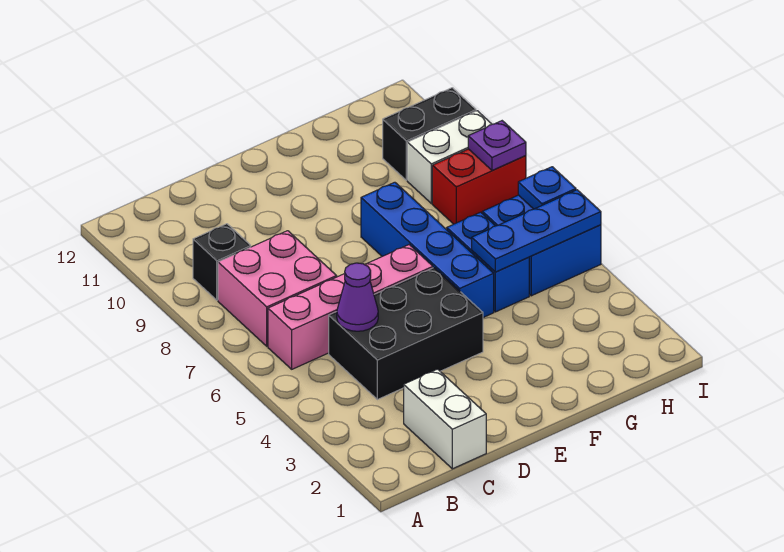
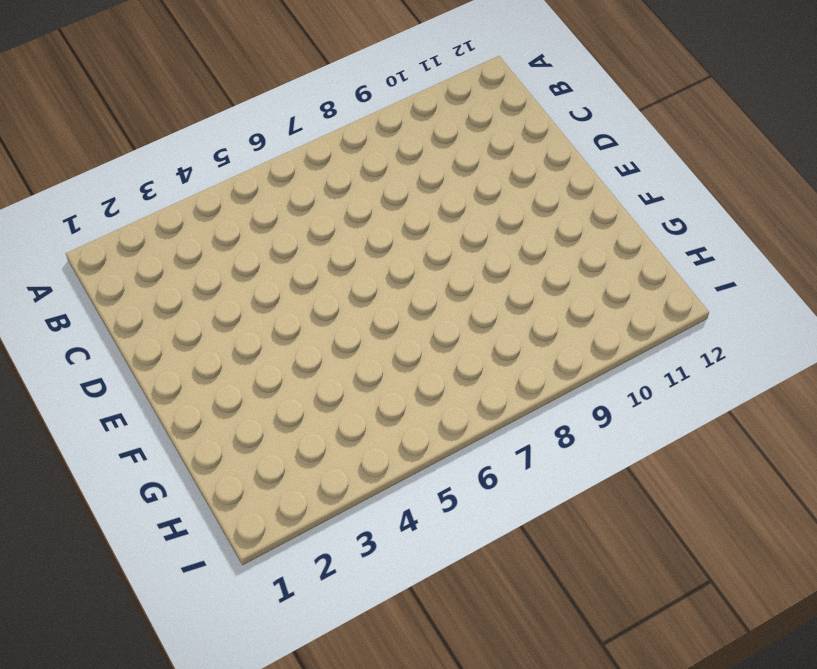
none -> pink 1x4 brick [268,245,433,369]
none -> pink 2x2 brick [218,231,337,346]
none -> black 1x1 brick [193,224,251,300]

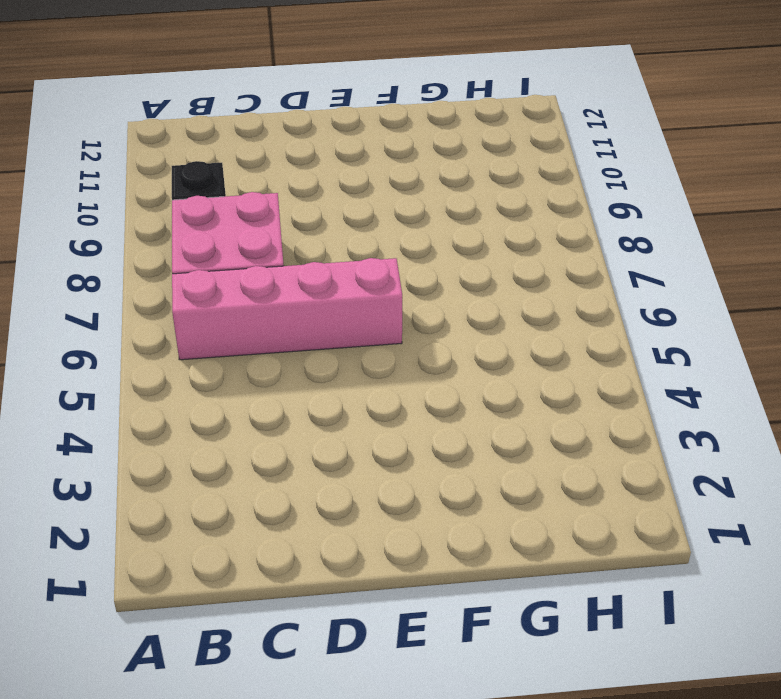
none -> white 1x2 brick [404,369,486,469]
none -> black 2x3 brick [329,268,483,400]
none -> blue 1x4 brick [361,182,494,318]

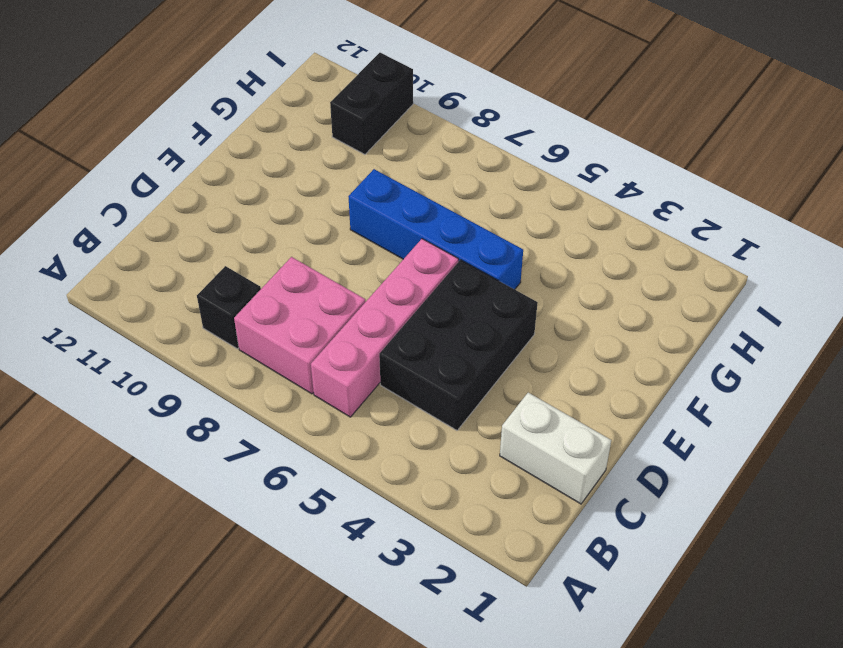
none -> blue 1x2 brick [447,212,529,312]
none -> blue 2x2 brick [482,195,601,296]
none -> red 1x2 brick [432,149,526,224]

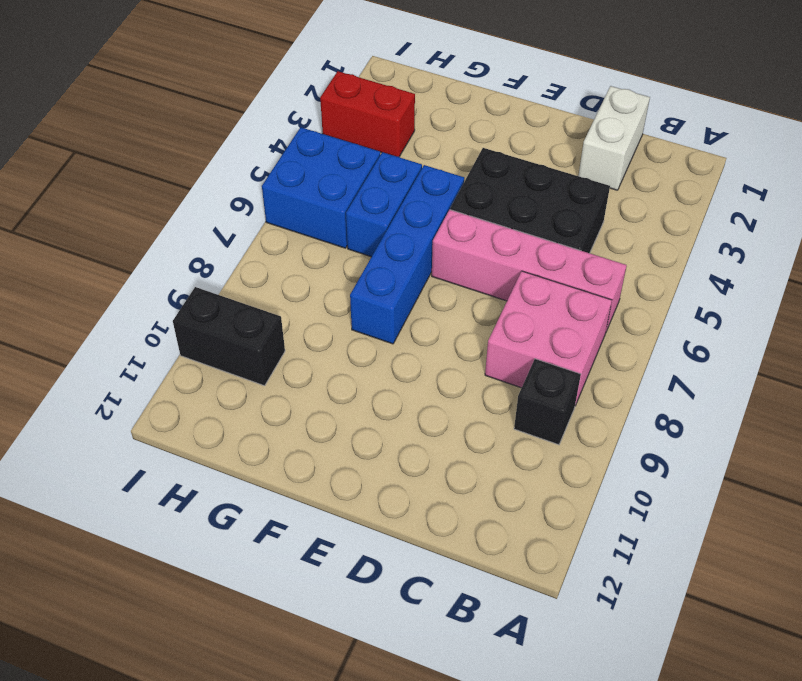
red 1x2 brick [320,71,415,157] -> red 1x2 brick moved to [432,149,526,224]
none -> white 1x2 brick [407,111,492,203]
none -> purple 1x1 cone [337,263,378,331]
none -> blue 1x3 plate [472,190,601,272]

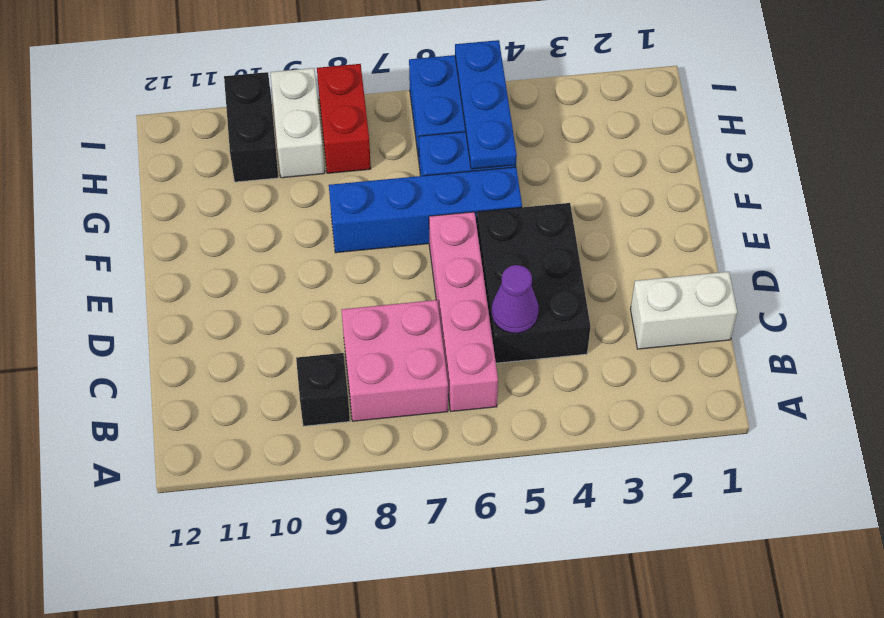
none -> blue 1x1 plate [518,167,576,209]
none -> purple 1x1 plate [468,121,526,171]

